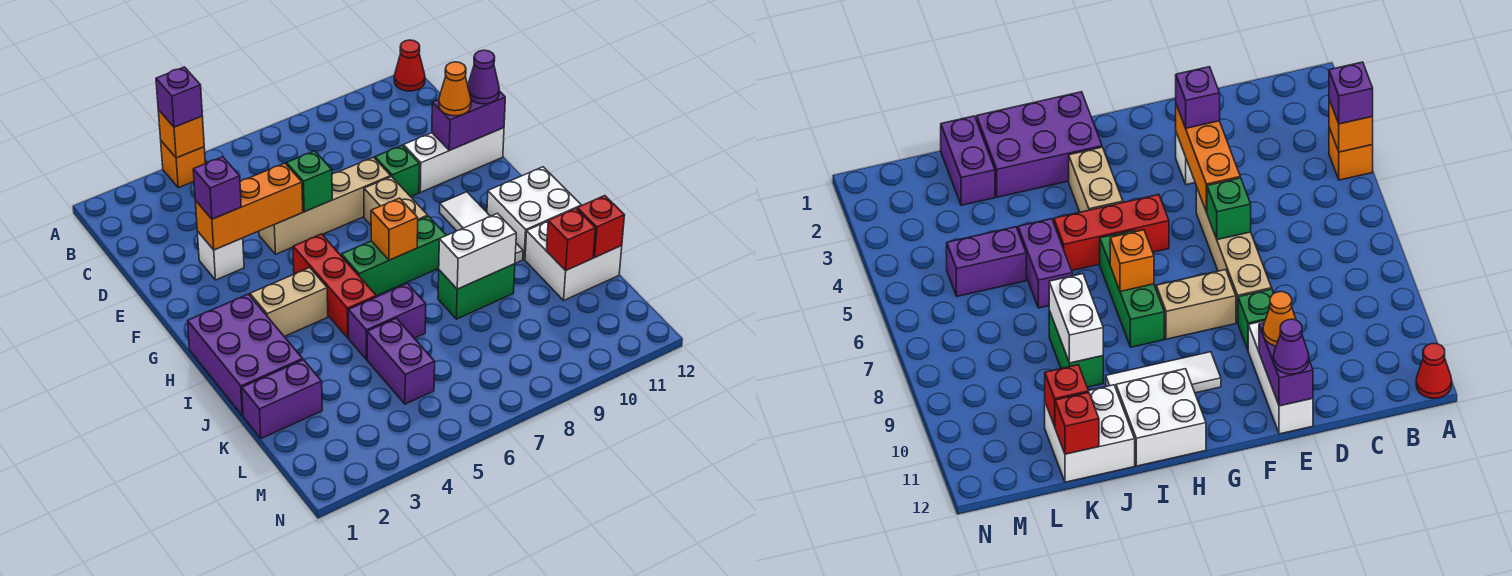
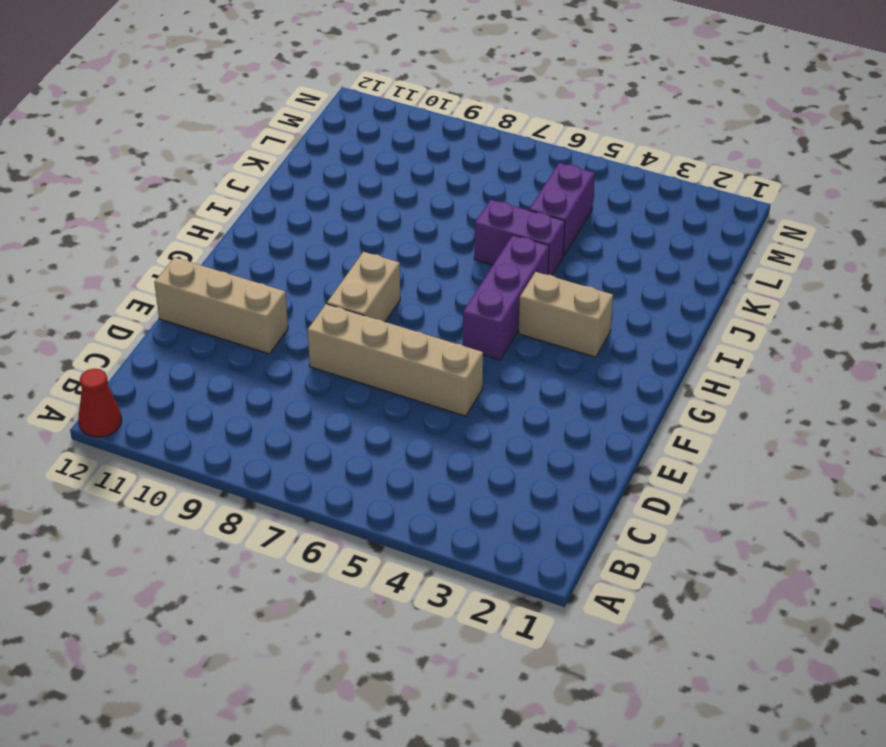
tan 1x3 brick [154,257,288,354] -> white 1x3 brick [403,128,504,192]
purple 1x3 brick [463,235,549,360] -> red 1x3 brick [293,234,376,338]
none -> orange 1x1 brick [161,141,205,188]
none -> white 1x1 brick [197,231,244,280]
none -> green 1x1 brick [375,145,419,197]
none -> white 1x3 tile [440,192,523,263]

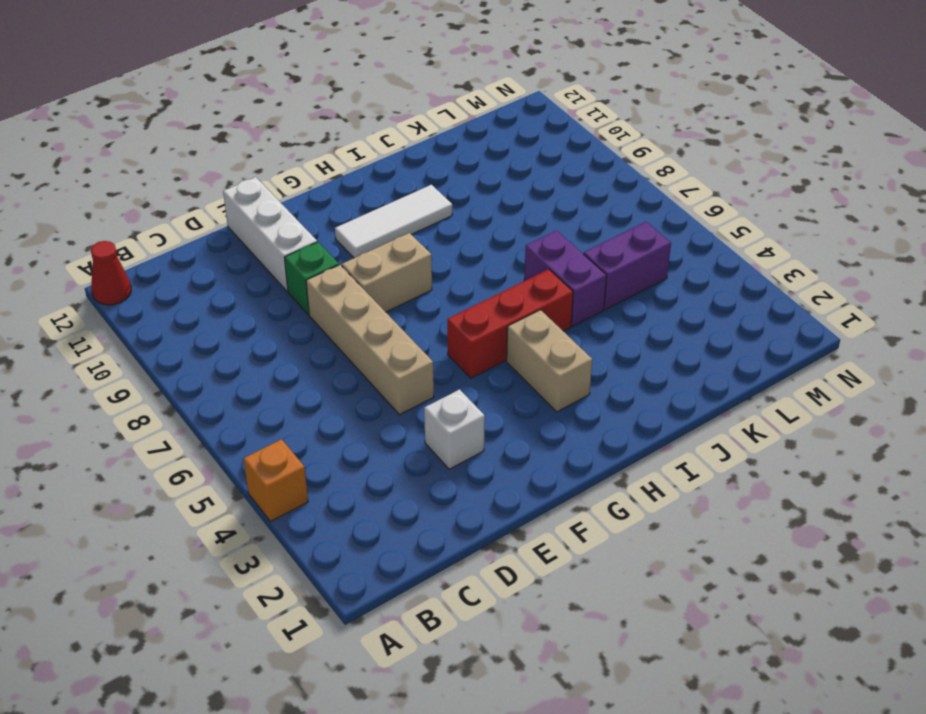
none -> purple 2x3 brick [188,294,303,416]
none -> green 1x3 brick [341,216,446,296]
none -> white 2x2 brick [487,167,581,259]
none -> green 1x2 brick [438,264,515,319]

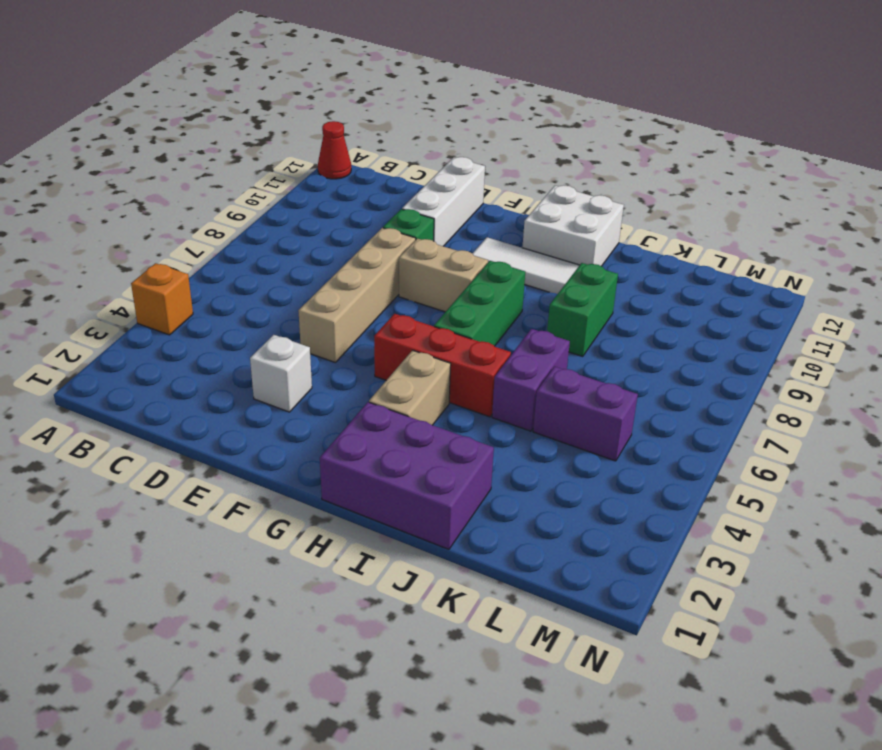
none -> white 2x2 brick [525,221,622,300]
none -> purple 1x2 brick [242,360,322,439]
none -> orange 1x1 brick [158,110,204,158]
none -> orange 1x3 brick [195,163,303,250]

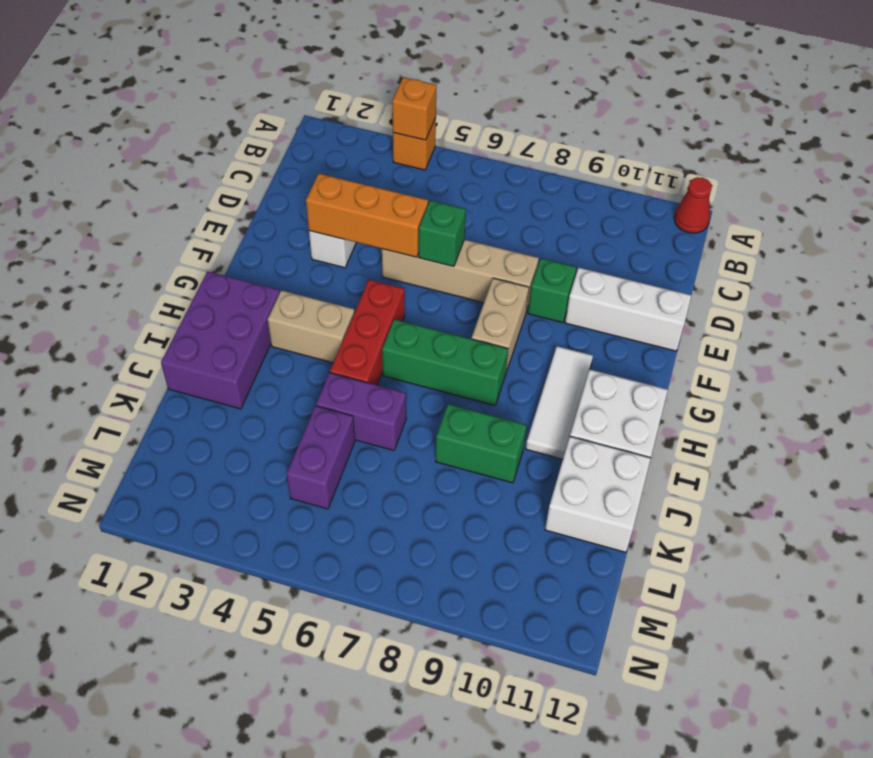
none -> purple 1x2 brick [242,360,322,439]
none -> purple 1x2 brick [432,91,505,150]
none -> orange 1x1 brick [371,198,418,260]
none -> white 1x2 brick [439,213,516,289]

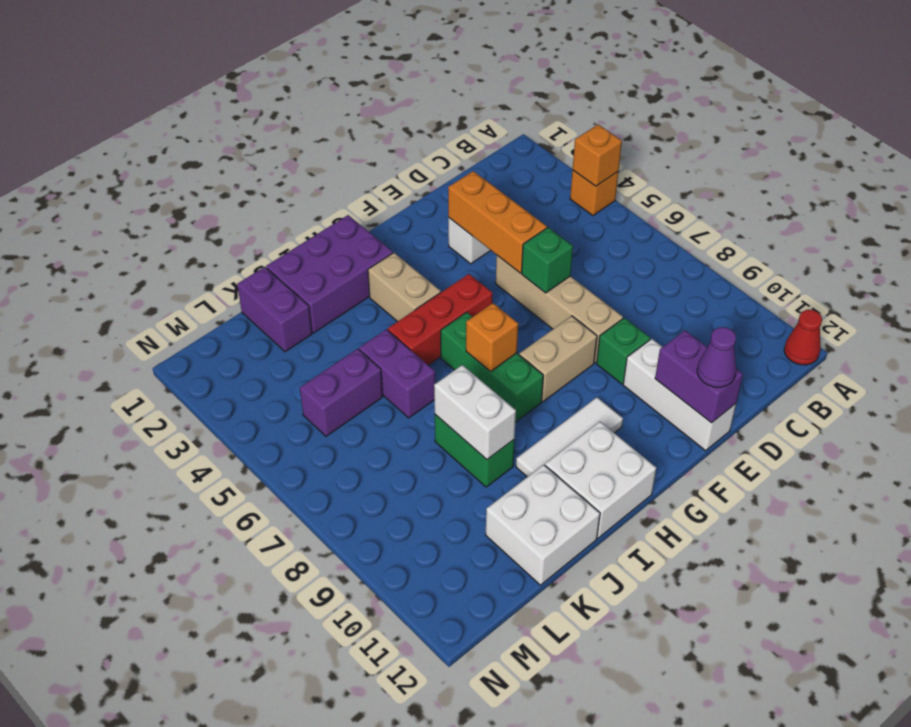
none -> red 1x1 brick [546,208,596,270]
none -> red 1x1 brick [577,196,625,257]
none -> purple 1x1 brick [156,67,202,127]
none -> purple 1x1 brick [193,157,241,219]

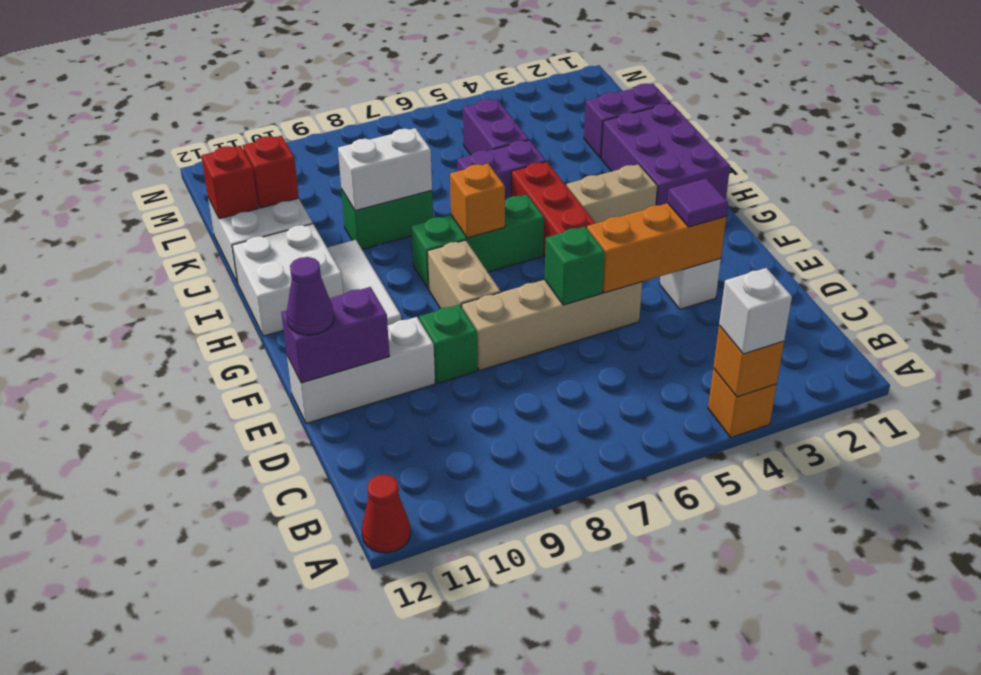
white 1x1 brick [719,268,792,354] -> purple 1x1 brick [156,67,202,127]
purple 1x1 tile [668,178,728,227] -> purple 1x1 brick [193,157,241,219]
none -> orange 1x1 cone [439,62,471,116]

